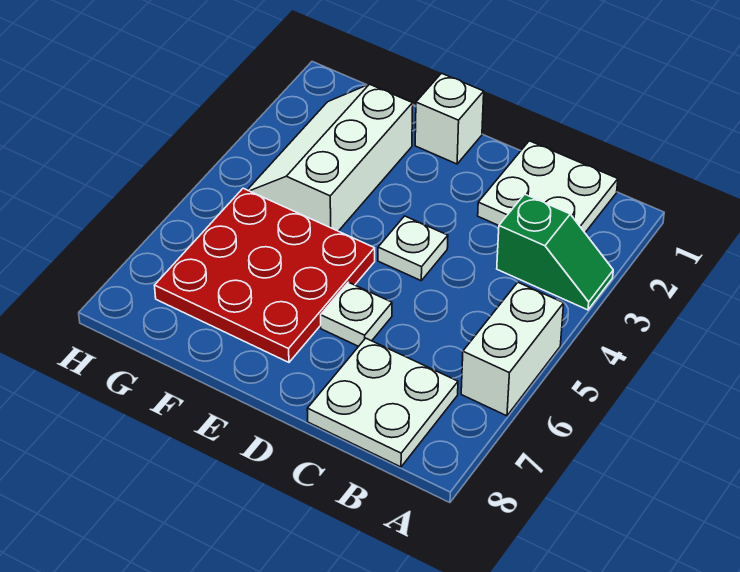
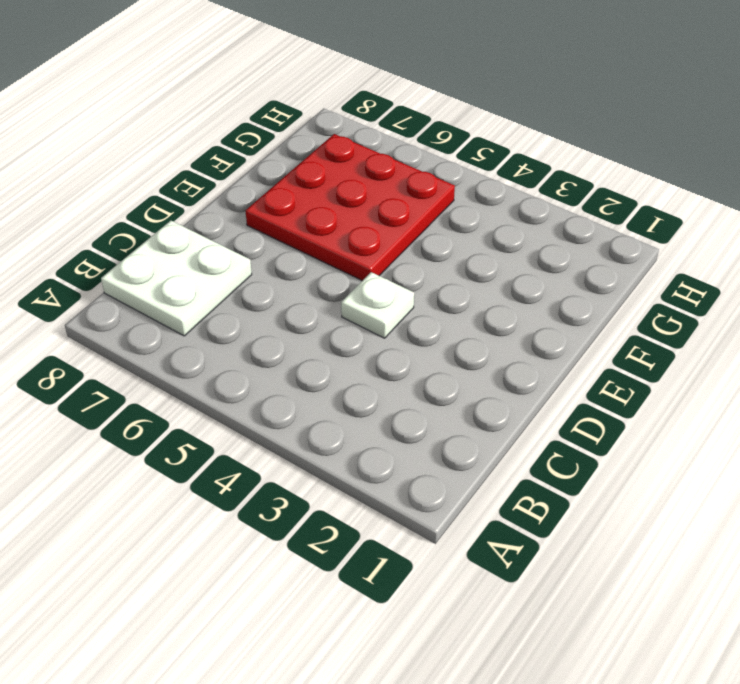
none -> green 1x2 slope [497,194,613,310]
none -> white 1x2 brick [461,282,564,416]

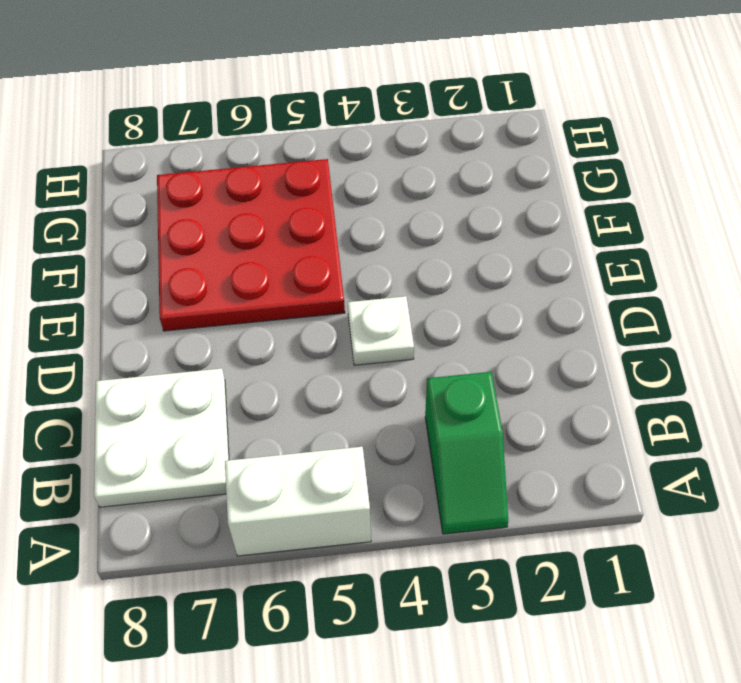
none -> white 2x2 plate [478,141,618,232]
none -> white 1x1 plate [321,282,392,346]

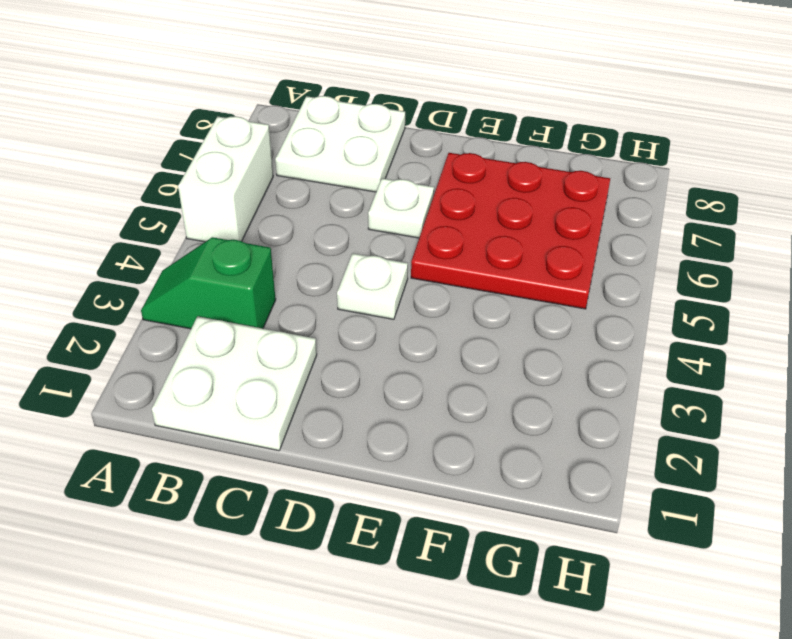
none -> white 1x1 brick [415,73,484,164]
none -> white 2x3 slope [248,84,413,231]

